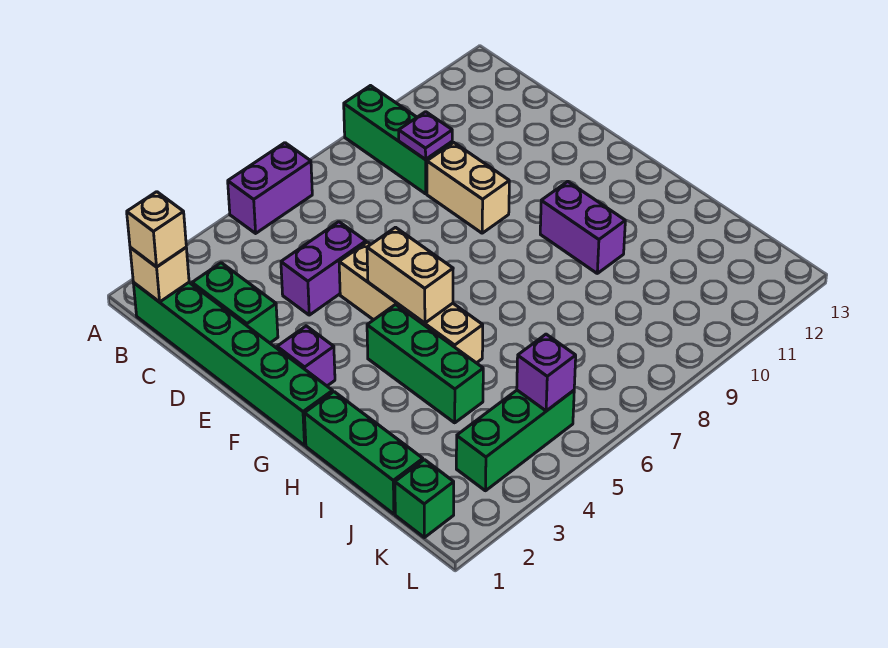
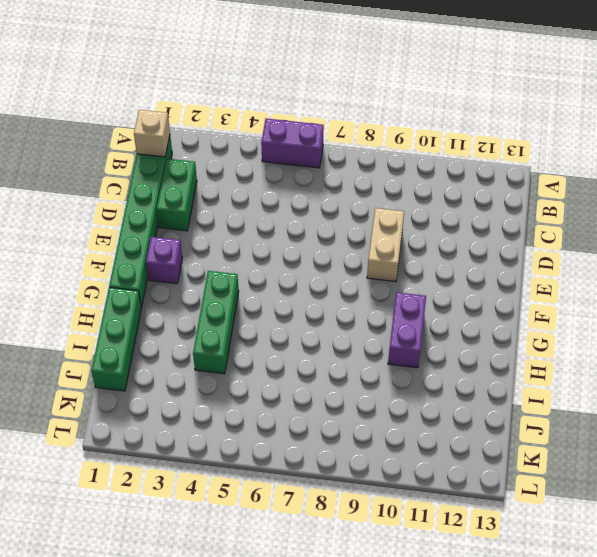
none -> green 1x3 brick [344,86,452,194]
none -> purple 1x2 brick [281,222,366,315]
none -> tan 1x4 brick [339,242,483,363]

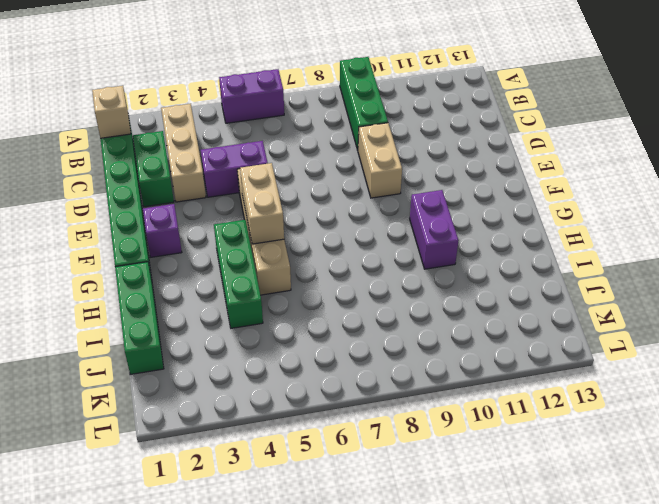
tan 1x3 brick [161,104,206,202] -> none
none -> green 1x1 brick [395,460,454,538]
none -> green 1x3 brick [456,390,574,491]
none -> purple 1x1 plate [399,112,452,160]

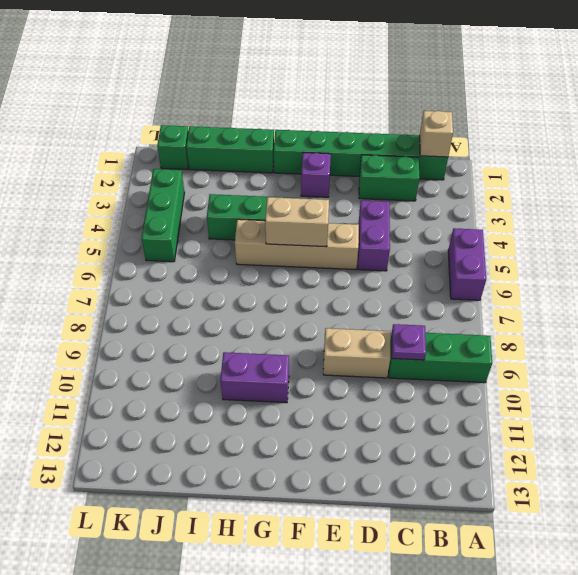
none -> purple 1x1 brick [517,334,576,411]
none -> tan 1x1 brick [127,192,186,267]

